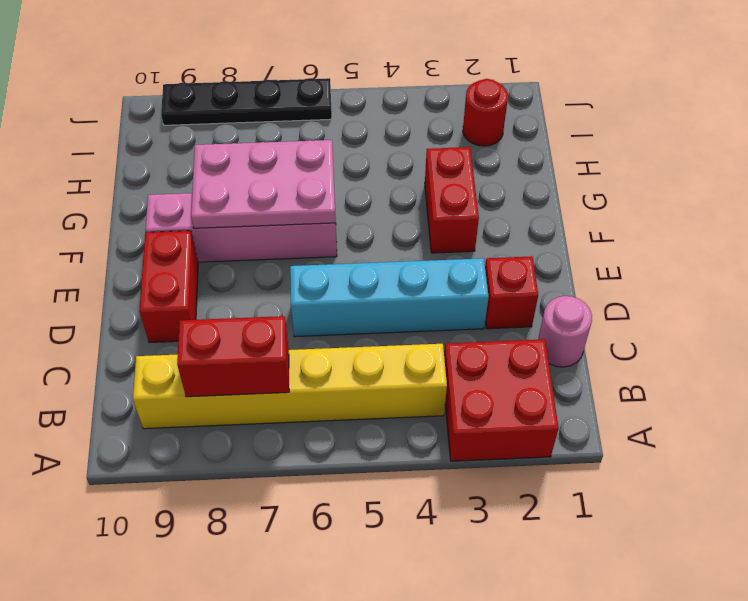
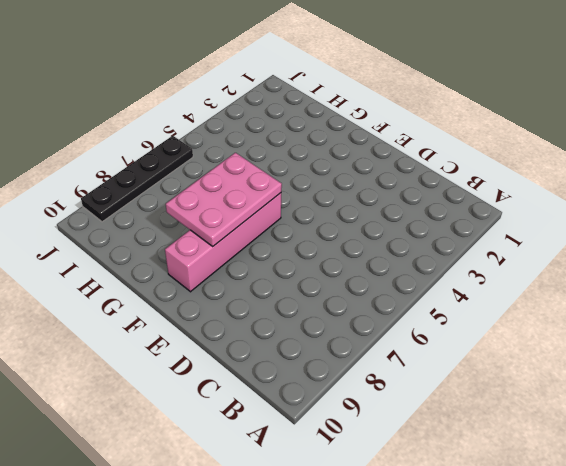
none -> red 2x2 brick [444,339,559,461]
none -> yellow 1x6 brick [133,344,447,429]
none -> pink 1x1 round brick [538,296,592,367]

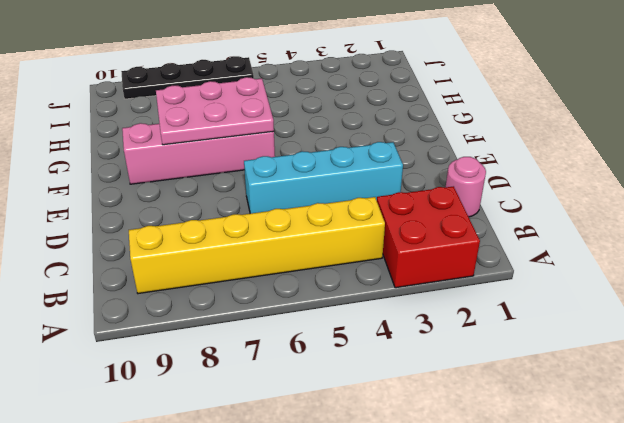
none -> red 1x1 brick [485,256,538,329]
none -> red 1x2 brick [139,231,198,343]
none -> red 1x2 brick [425,147,479,253]

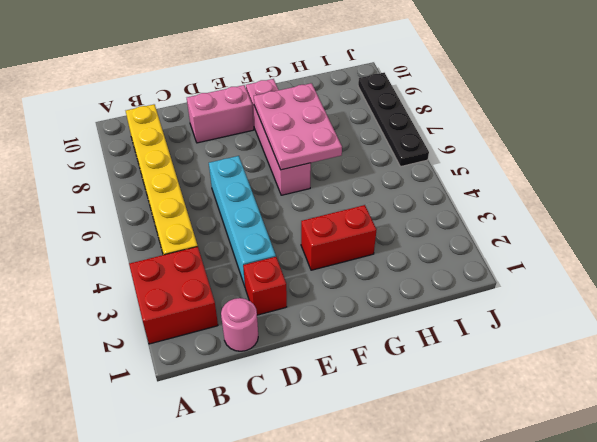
pink 1x2 brick [187,85,254,143] -> red 1x2 brick [139,231,198,343]
none -> red 1x1 round brick [463,79,508,146]
none -> red 1x2 brick [177,316,289,397]

